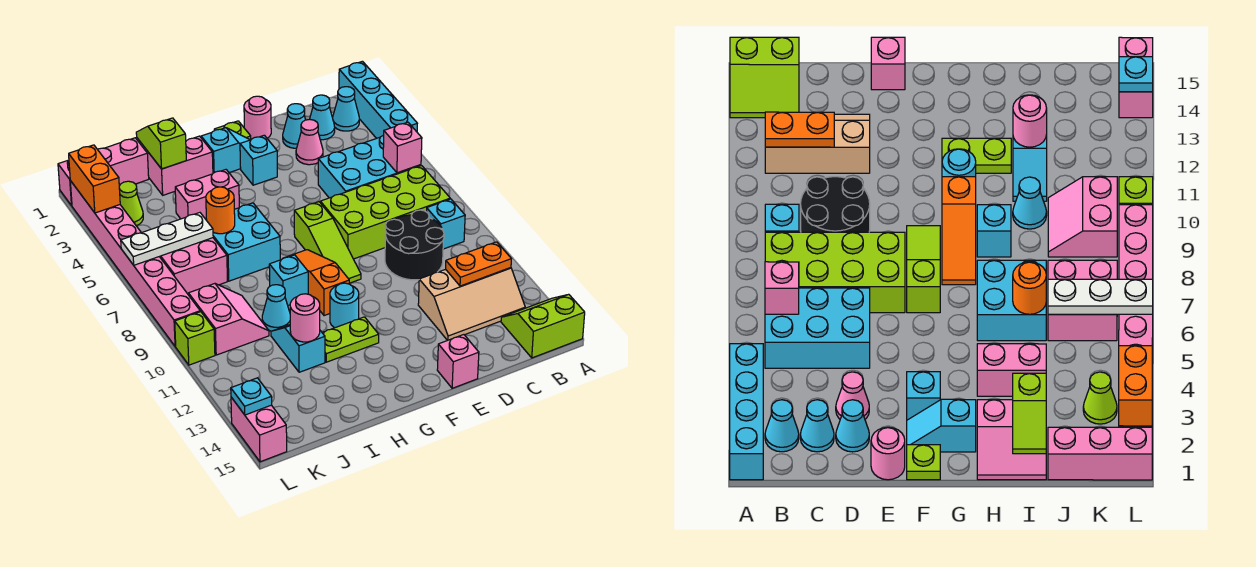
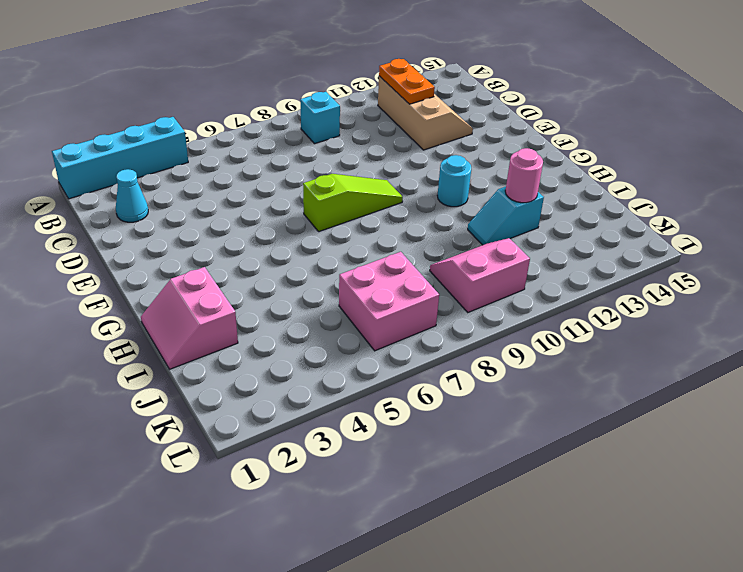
none -> lime 2x2 slope [501,294,585,358]
none -> cyan 1x1 cone [333,87,359,131]
none -> cyan 2x3 brick [318,135,421,198]
none -> lime 2x4 brick [320,166,450,259]

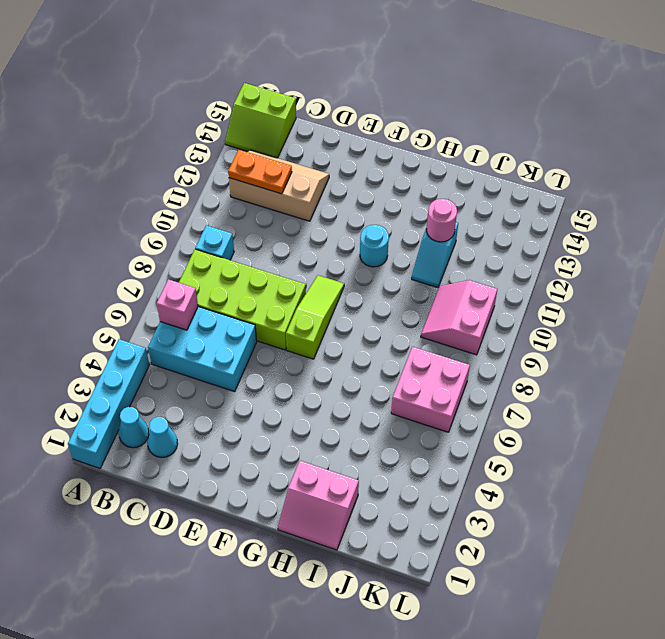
none -> black 2x2 round brick [385,210,444,280]
none -> cyan 1x1 cone [283,104,306,148]
none -> pink 1x1 cone [296,119,323,165]
none -> pink 1x1 round brick [244,96,271,139]

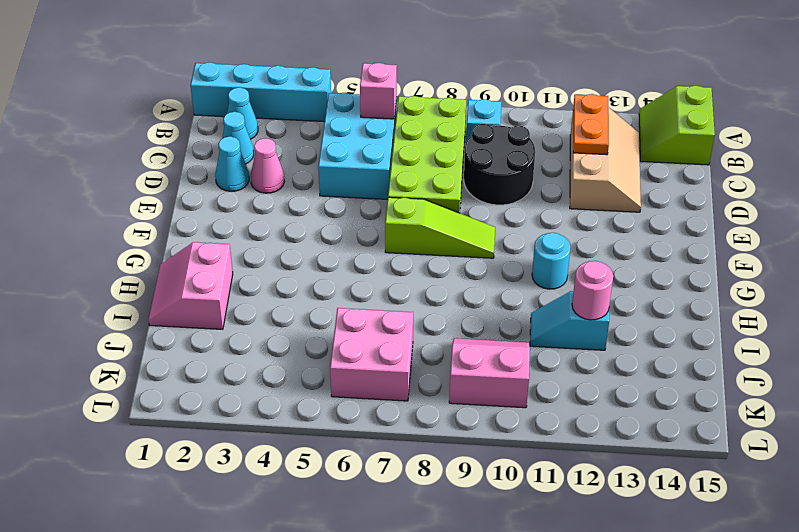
none -> pink 1x1 round brick [244,96,271,139]
none -> pink 1x1 brick [437,335,479,388]
none -> lime 1x1 plate [214,121,251,140]
none -> cyan 1x2 slope [201,128,250,173]

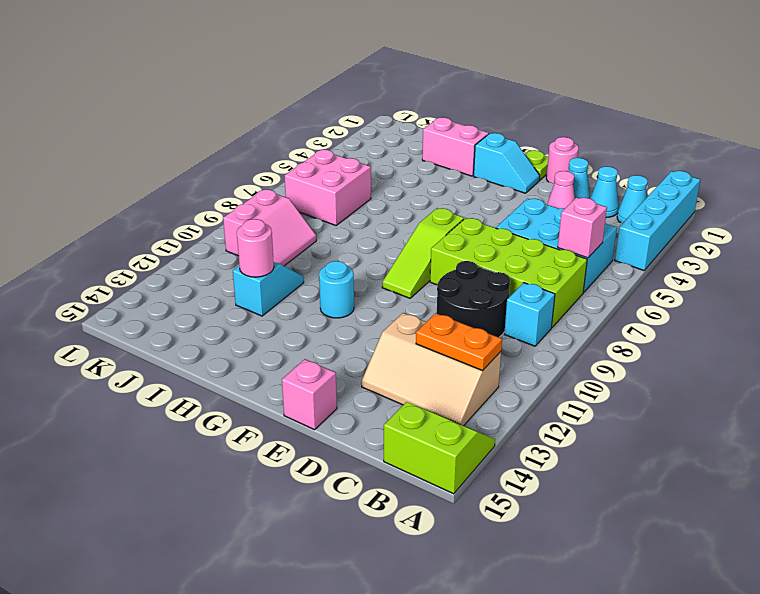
none -> cyan 1x1 brick [240,135,277,185]
none -> orange 1x3 slope [285,250,349,316]
none -> lime 1x2 plate [322,317,379,362]
none -> pink 1x2 brick [175,170,239,219]

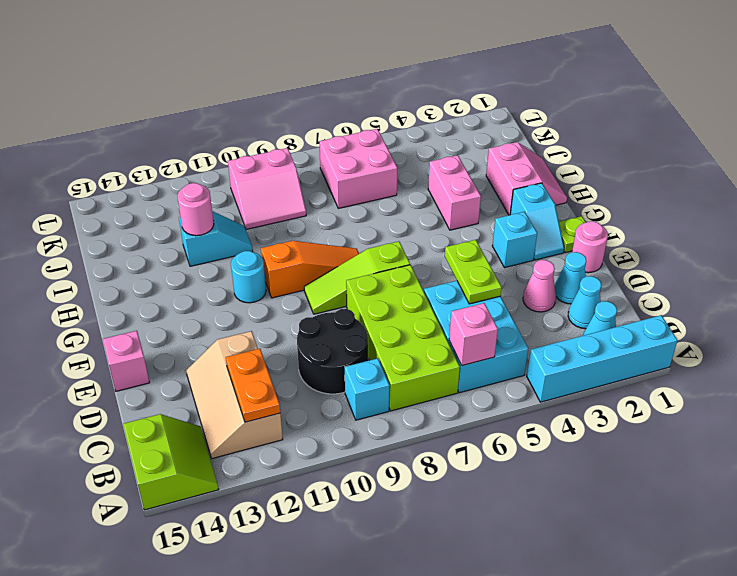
lime 1x2 plate [445,240,502,304] -> lime 1x2 plate moved to [322,317,379,362]
none -> cyan 2x2 brick [206,203,280,281]
none -> cyan 1x1 brick [269,255,308,305]
none -> cyan 1x1 cone [262,285,290,331]
none -> pink 1x3 brick [58,138,149,205]

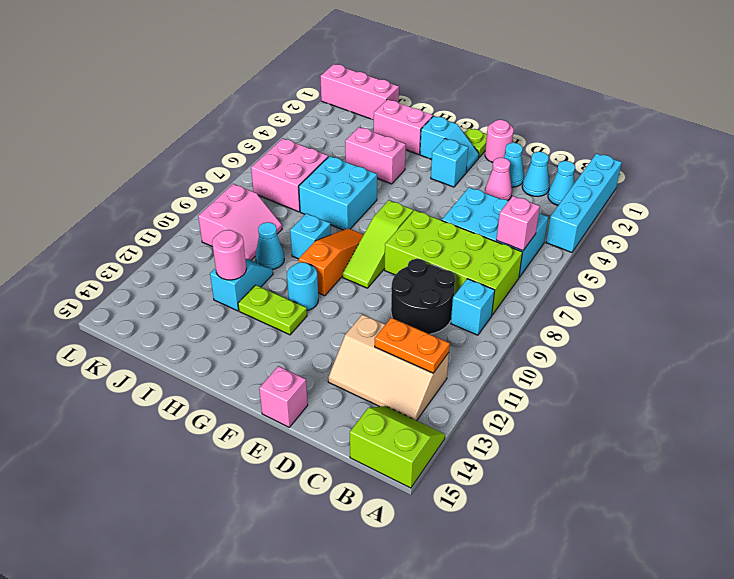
none -> lime 1x1 cone [119,181,143,226]
none -> pink 1x8 brick [70,181,200,347]
none -> lime 1x1 brick [175,312,215,365]
none -> pink 1x2 brick [231,397,287,462]

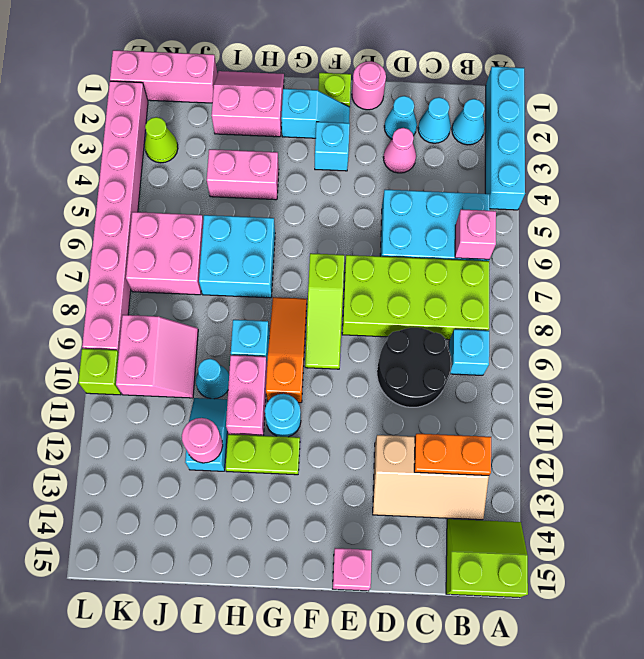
pink 1x2 brick [226,355,267,436] -> pink 1x2 brick moved to [231,397,287,462]
none -> lime 1x2 slope [136,118,186,169]
none -> orange 1x1 round brick [206,187,235,234]
none -> white 1x3 plate [121,213,213,265]
none -> orange 1x2 brick [69,145,120,213]

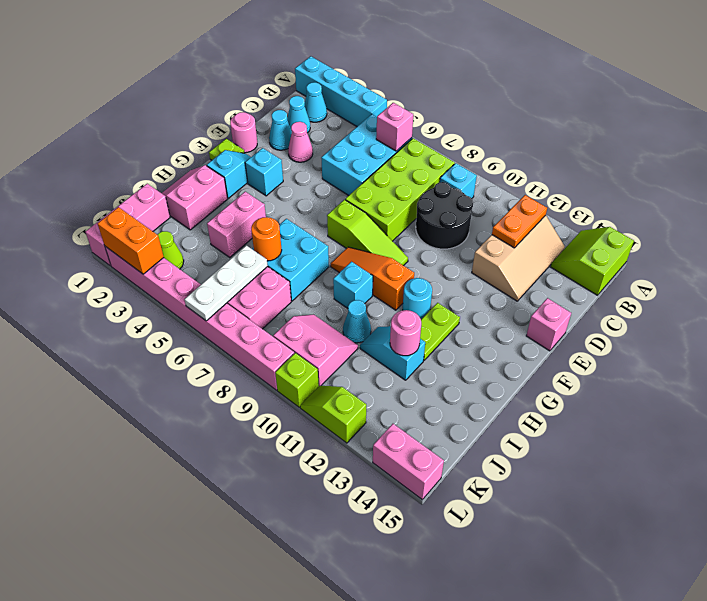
lime 1x2 slope [300,386,366,443] -> lime 1x2 slope moved to [136,118,186,169]
none -> cyan 1x1 plate [231,378,272,415]

